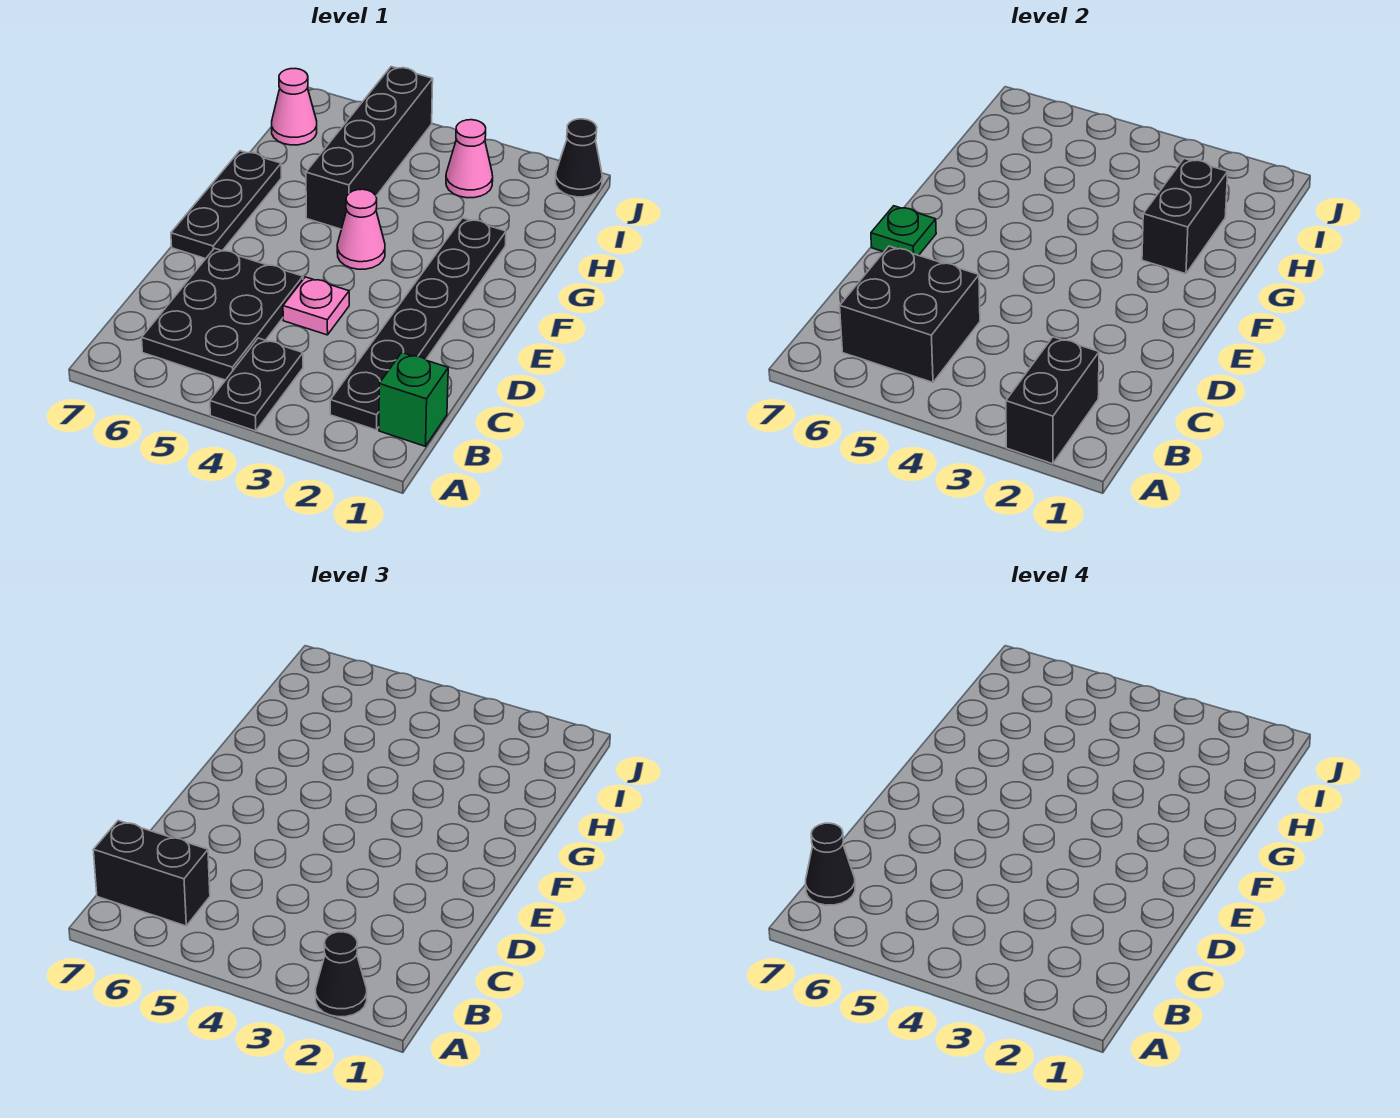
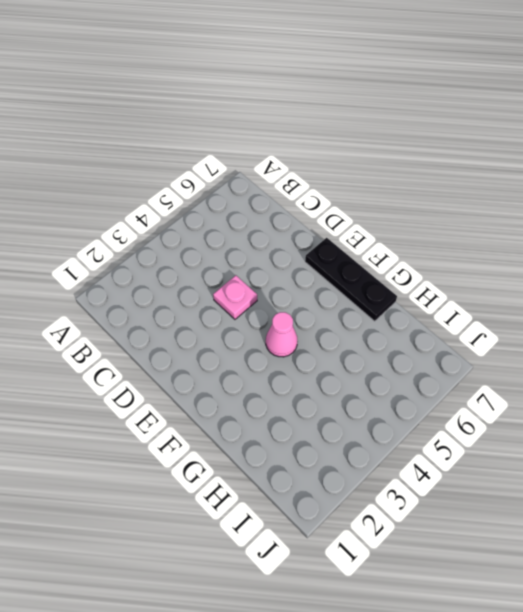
none -> black 1x2 plate [210,338,303,431]
none -> green 1x1 brick [379,353,448,446]
none -> black 1x6 plate [330,218,506,430]

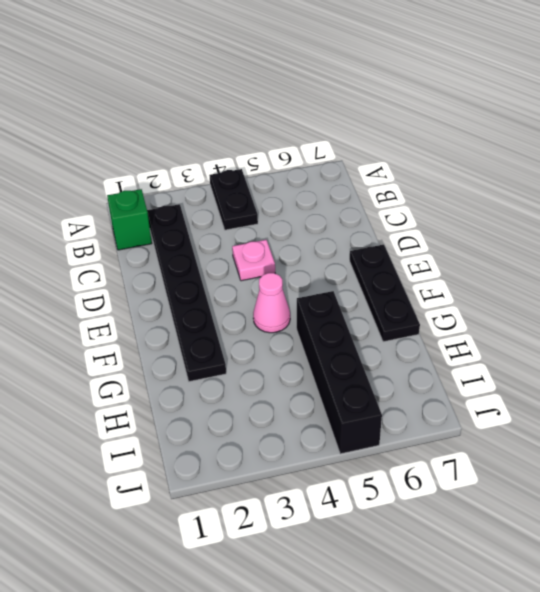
none -> black 2x3 plate [142,248,303,380]
none -> pink 1x1 cone [446,120,493,198]
none -> pink 1x1 cone [272,69,317,145]

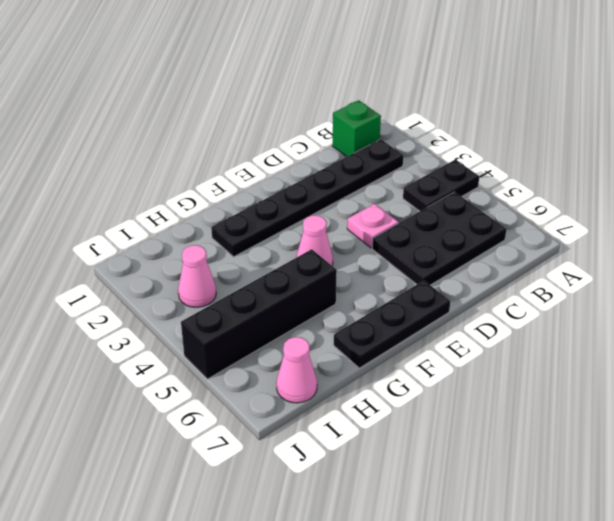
none -> black 1x1 cone [555,119,602,197]
none -> black 1x2 brick [1006,337,1099,464]
none -> black 2x2 brick [840,246,980,382]

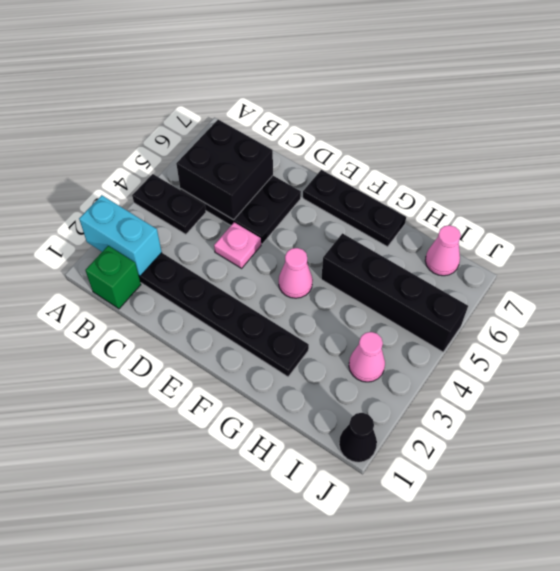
cyan 1x2 brick [79,195,162,276] -> black 1x2 brick [1006,337,1099,464]
none -> green 1x1 plate [871,206,936,255]
none -> black 1x2 brick [1142,159,1228,274]
none -> black 1x1 cone [315,932,367,1017]

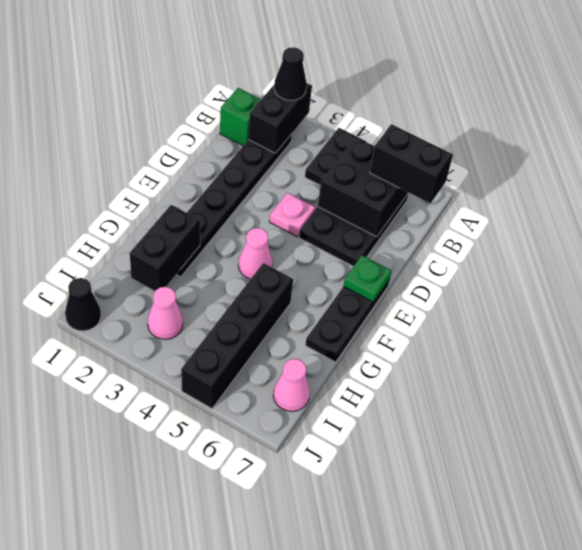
none -> black 1x1 cone [806,823,855,905]

